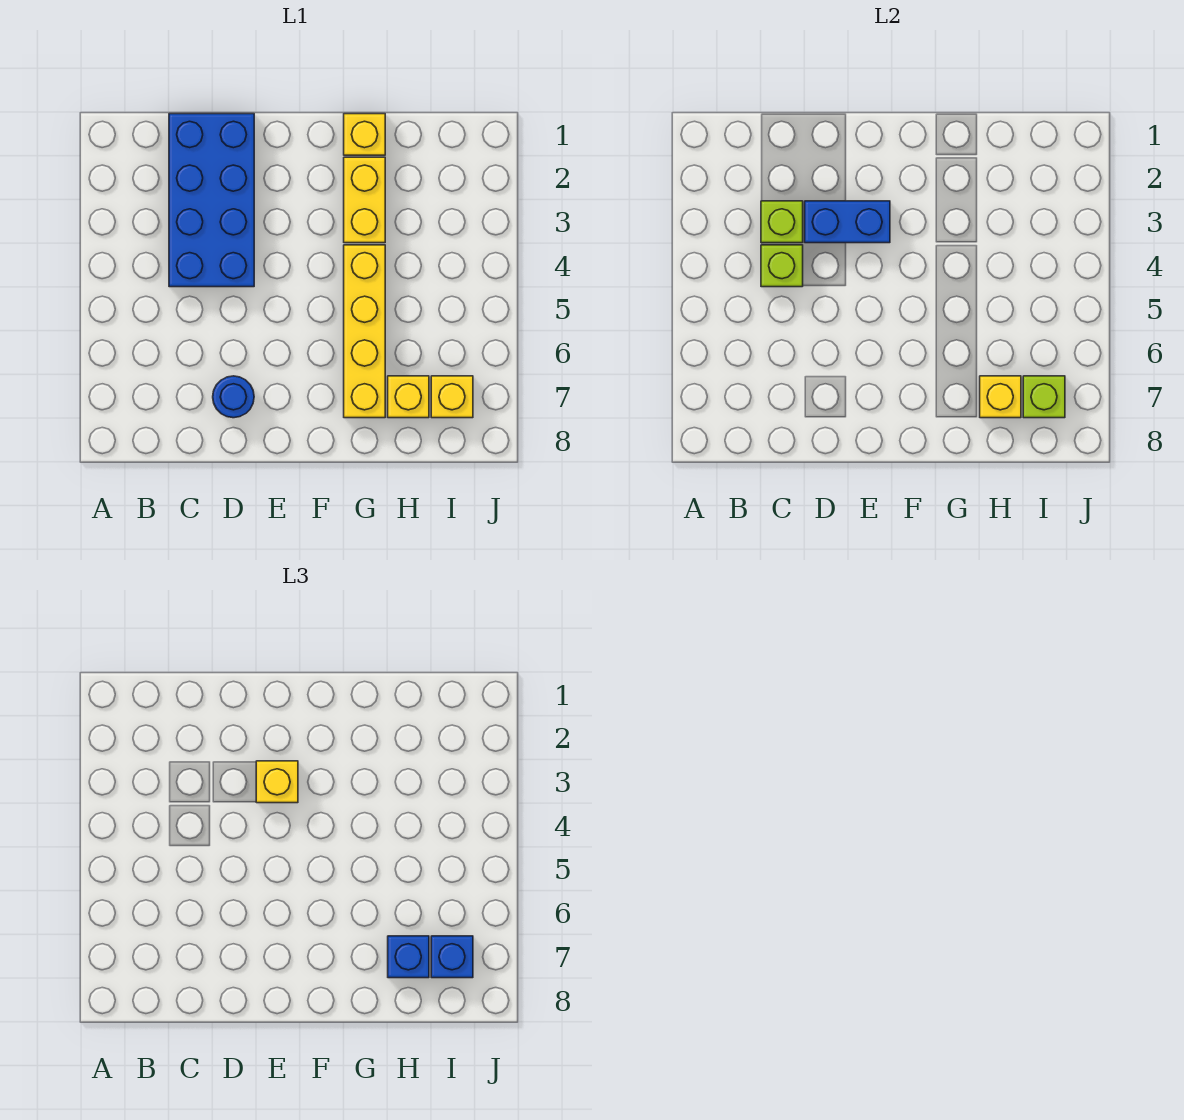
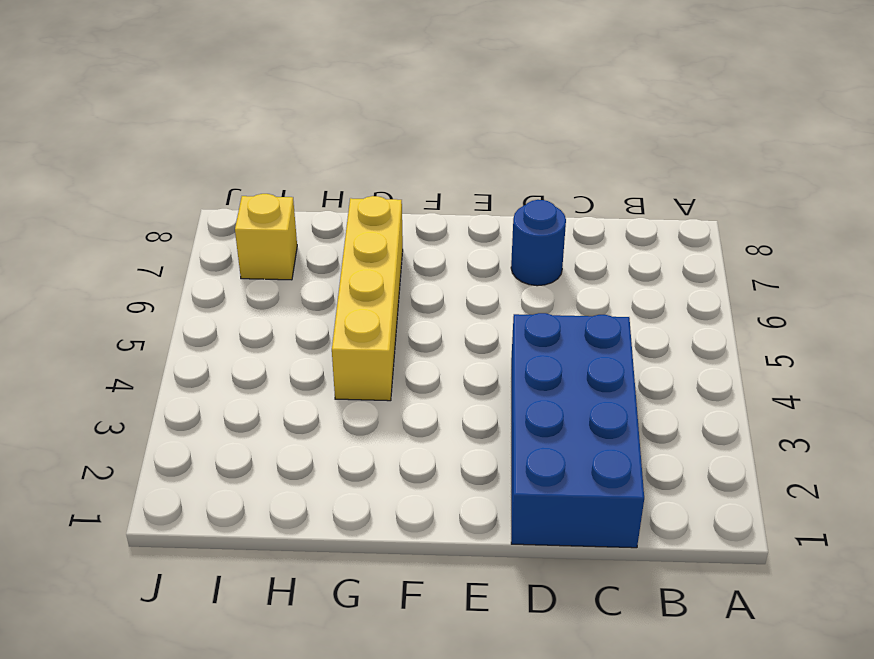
none -> yellow 1x1 brick [344,114,385,155]
none -> yellow 1x2 brick [344,157,385,243]
none -> yellow 1x1 brick [388,376,429,418]

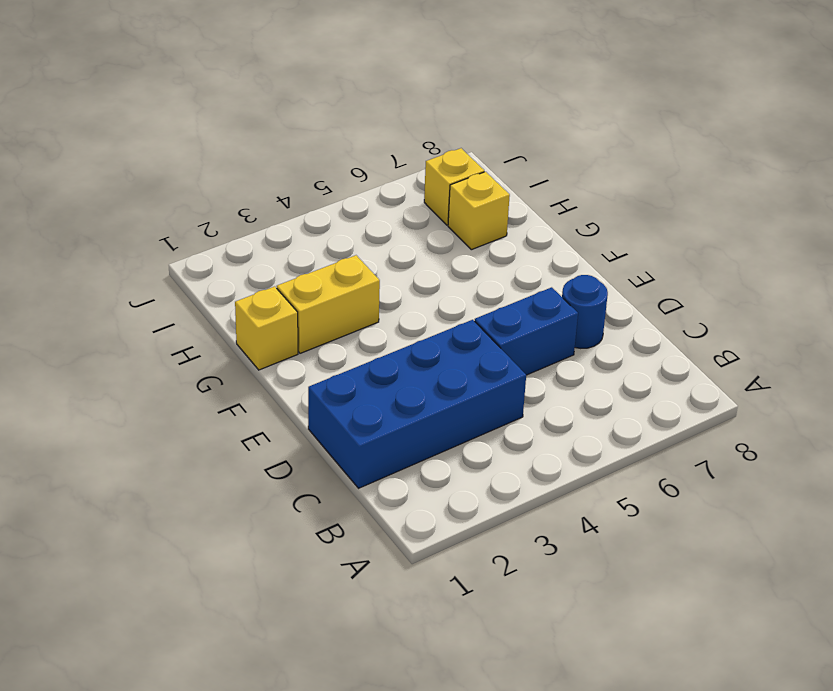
blue 1x2 brick [475,287,578,375] -> blue 1x2 brick turned to [805,201,890,243]
none -> yellow 1x4 brick [344,245,385,418]
none -> lime 1x1 brick [761,201,803,243]
none -> lime 1x1 brick [761,245,803,287]

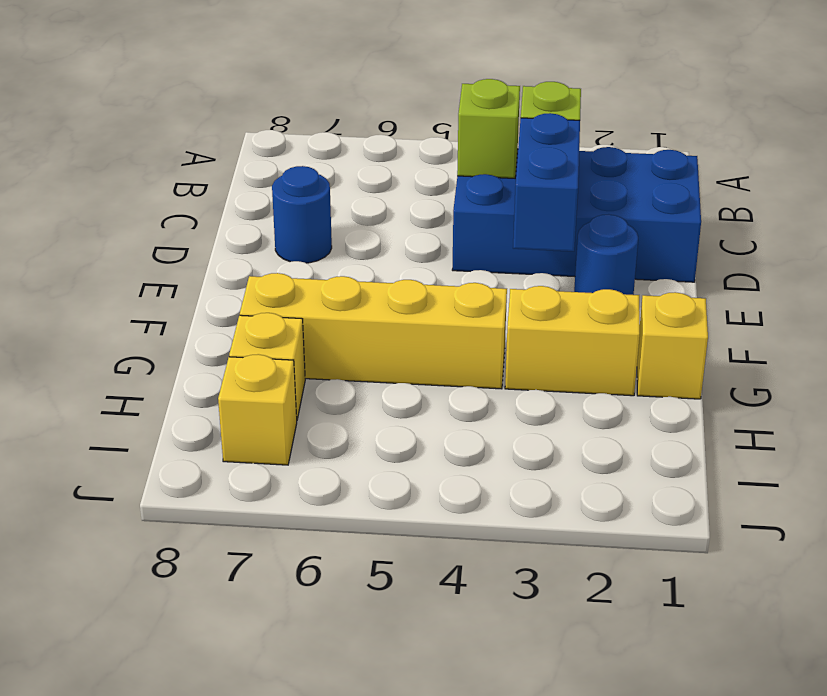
blue 1x1 round brick [574,214,638,295] -> none
none -> yellow 1x1 brick [980,376,1021,418]
none -> lime 1x1 brick [1023,376,1065,418]
none -> yellow 1x1 brick [256,761,298,803]

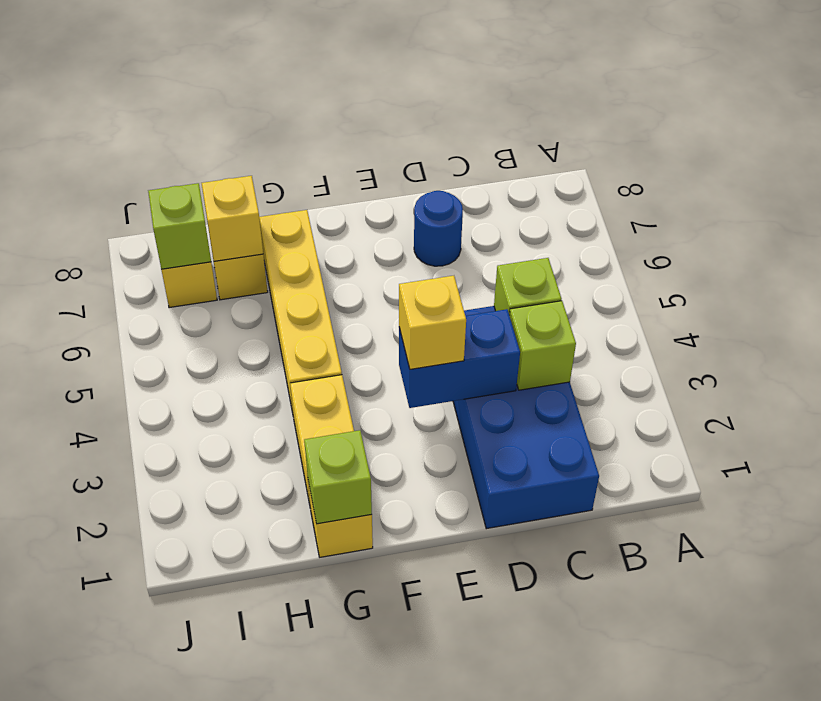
lime 1x1 brick [304,430,372,524] -> none
none -> blue 1x1 brick [388,936,429,978]
none -> blue 1x1 brick [431,936,473,978]

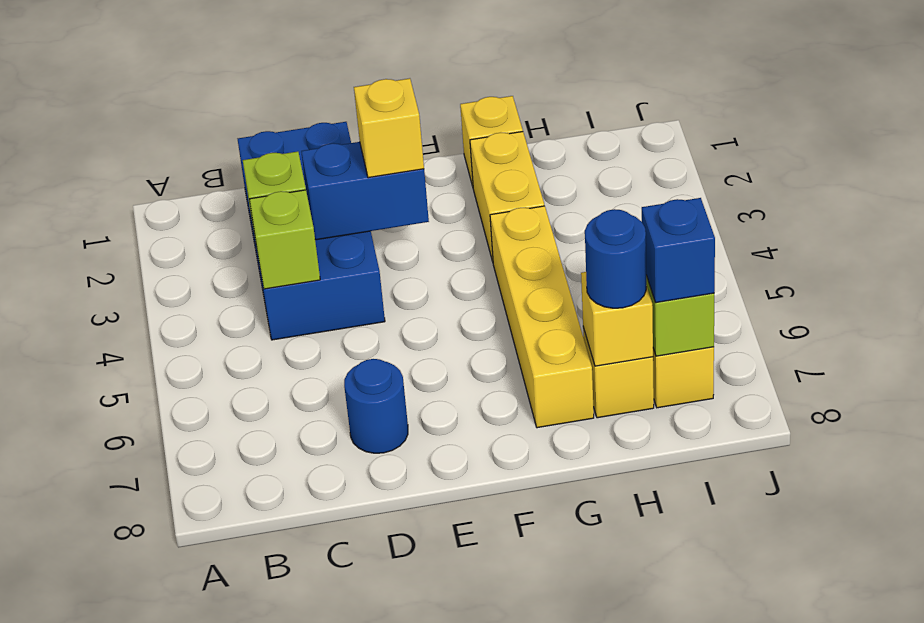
blue 1x1 round brick [585,209,646,308] -> blue 1x1 brick [388,936,429,978]

